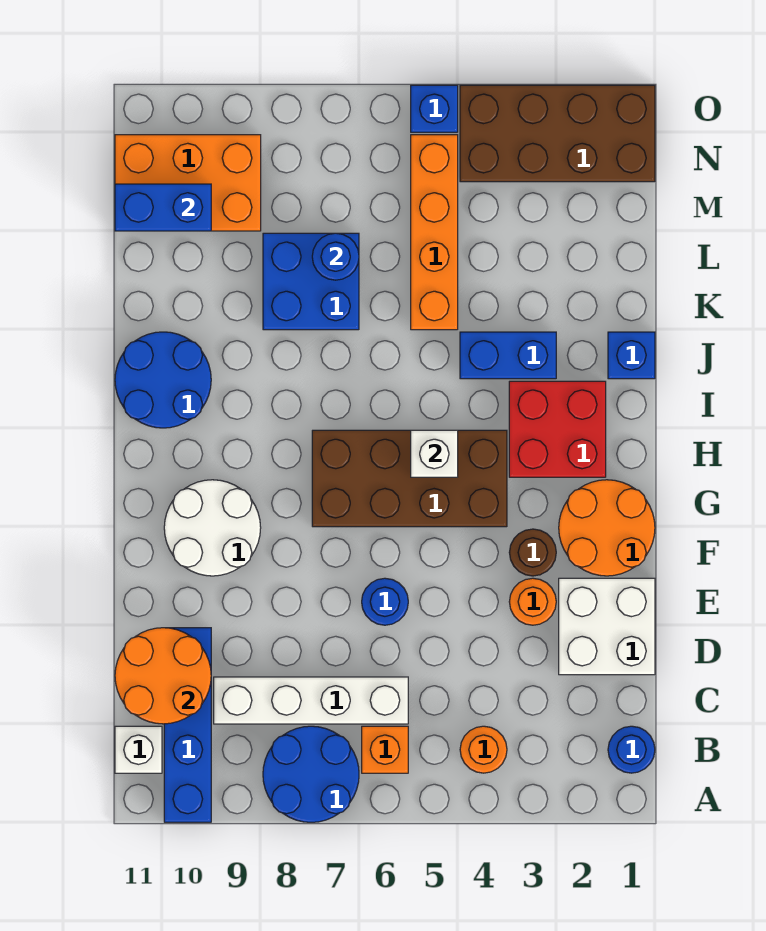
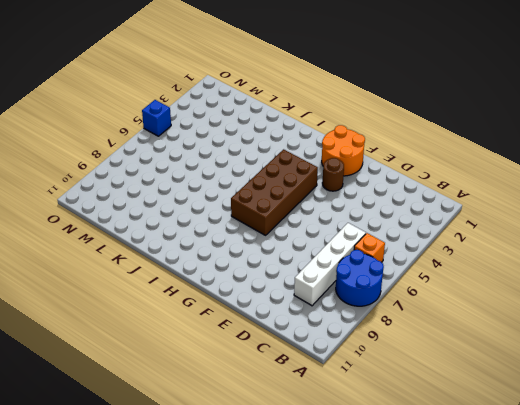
none -> blue 1x4 brick [164,628,211,822]
none -> blue 1x1 round brick [608,726,655,773]
none -> orange 1x1 round brick [460,726,507,773]

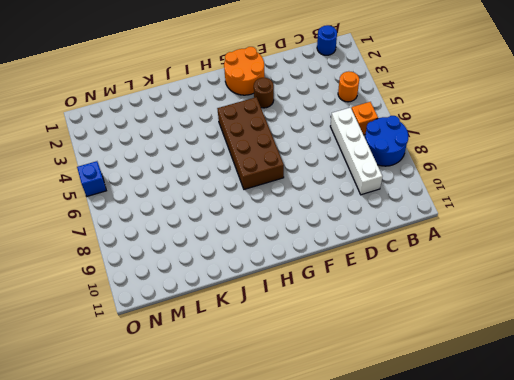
none -> blue 1x4 brick [164,628,211,822]
none -> white 1x1 brick [115,726,162,773]
none -> white 2x2 brick [559,578,655,675]

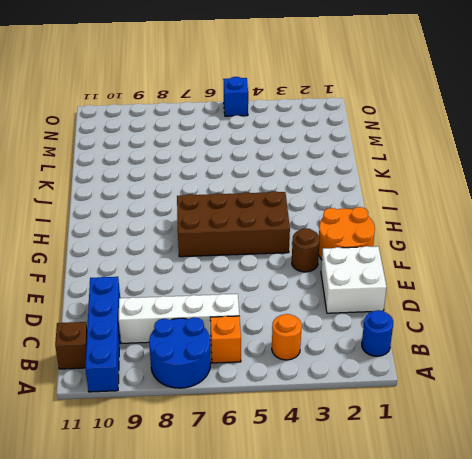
brown 1x1 brick [55,322,87,369] -> white 1x1 brick [115,726,162,773]
none -> orange 1x1 round brick [509,578,556,625]
none -> blue 1x1 round brick [362,578,408,625]
none -> white 2x2 round brick [164,480,261,576]

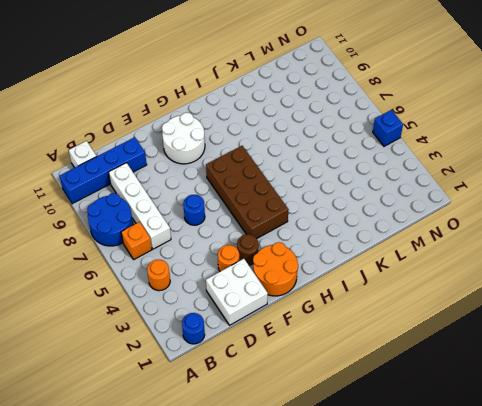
none -> red 2x2 brick [509,381,606,477]
none -> blue 2x2 round brick [115,332,211,428]
none -> blue 1x1 brick [608,332,655,379]

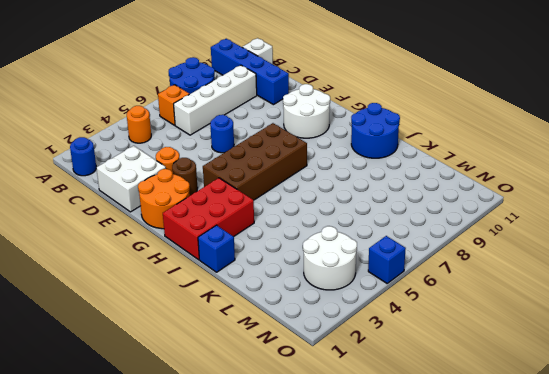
red 2x3 brick [163,178,254,260] -> red 2x2 brick [509,381,606,477]
white 2x2 round brick [303,226,357,290] -> brown 2x4 brick [460,85,655,182]
none -> blue 1x2 brick [460,332,556,379]
none -> orange 1x4 brick [411,135,458,330]
none -> blue 2x2 brick [263,233,359,330]

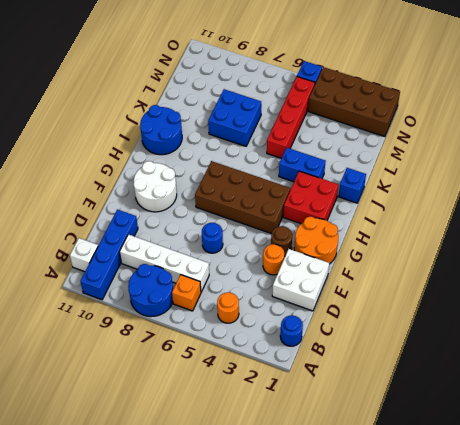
red 1x4 brick [267,77,315,158] -> orange 1x4 brick [411,135,458,330]
none -> orange 2x3 brick [115,135,261,231]
none -> orange 2x2 round brick [115,628,211,724]
none -> white 1x1 brick [411,430,458,477]

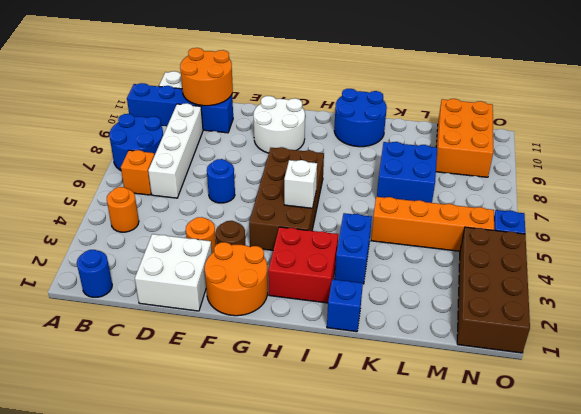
none -> blue 1x1 round brick [312,233,359,280]
none -> blue 1x2 brick [115,184,211,231]

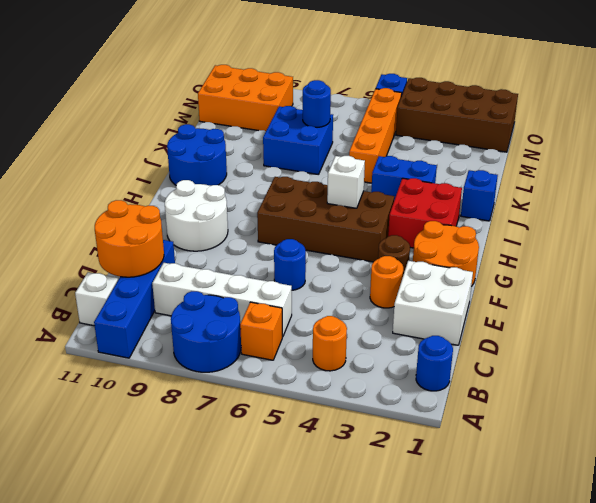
none -> blue 1x2 brick [115,184,211,231]

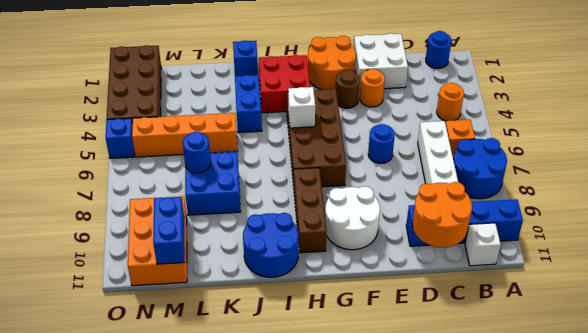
brown 1x3 brick [294,168,327,253] -> none

